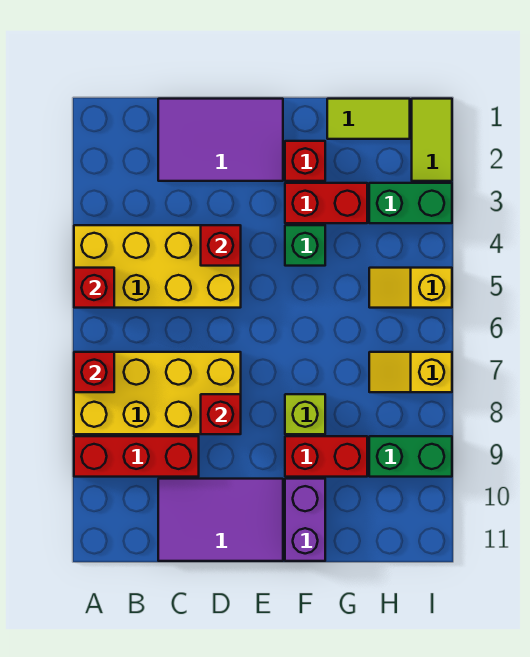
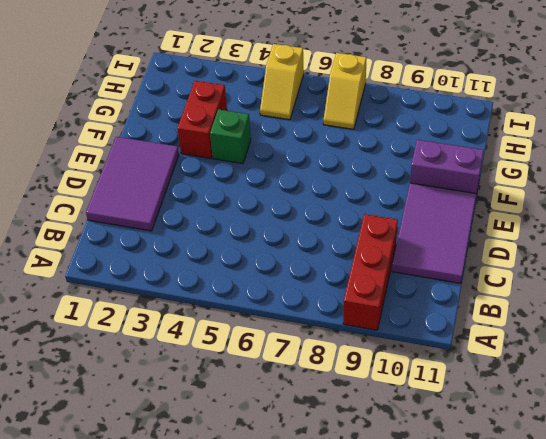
none -> yellow 2x4 brick [74,225,241,308]
none -> yellow 2x4 brick [74,352,241,434]
none -> red 1x1 brick [285,141,325,181]

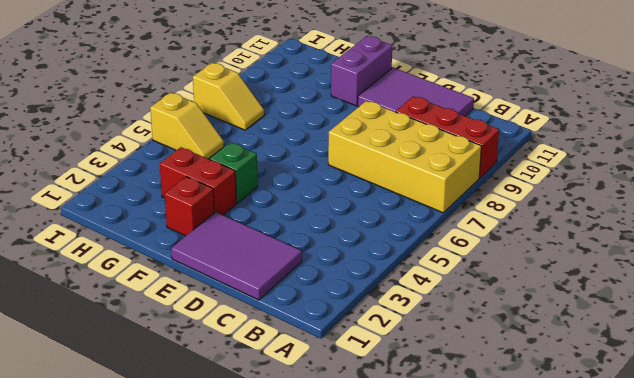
none -> yellow 2x4 brick [74,225,241,308]
none -> lime 1x1 brick [285,394,325,434]
none -> red 1x2 brick [285,436,367,477]

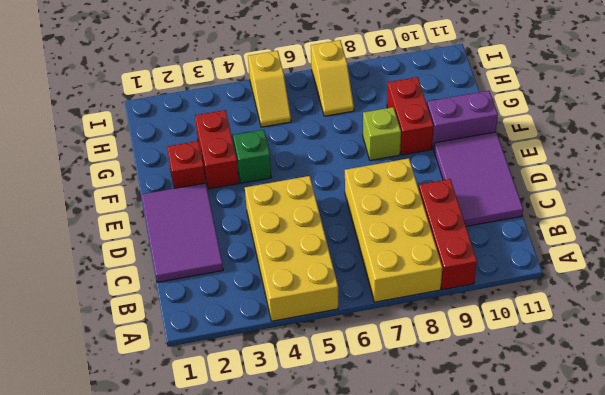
none -> lime 1x2 tile [327,99,410,139]
none -> green 1x2 brick [369,183,452,223]
none -> green 1x2 brick [369,436,452,477]

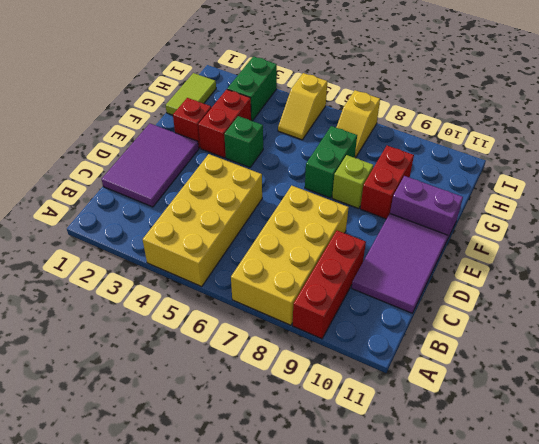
green 1x2 brick [305,126,357,198] -> green 1x2 brick moved to [369,436,452,477]
none -> lime 1x2 tile [412,99,452,181]
none -> red 1x1 brick [74,268,114,308]
none -> red 1x1 brick [74,352,114,392]

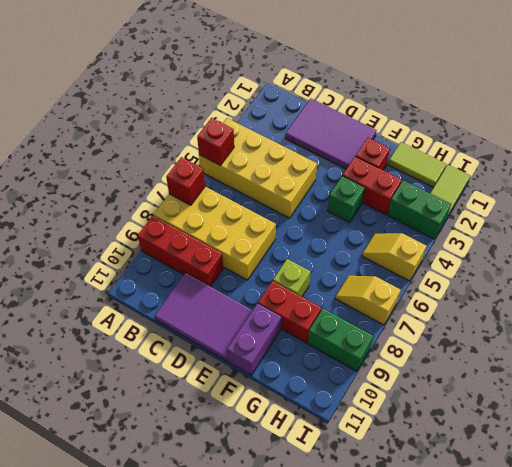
none -> red 1x1 brick [201,225,241,266]
none -> red 1x1 brick [201,394,241,434]

